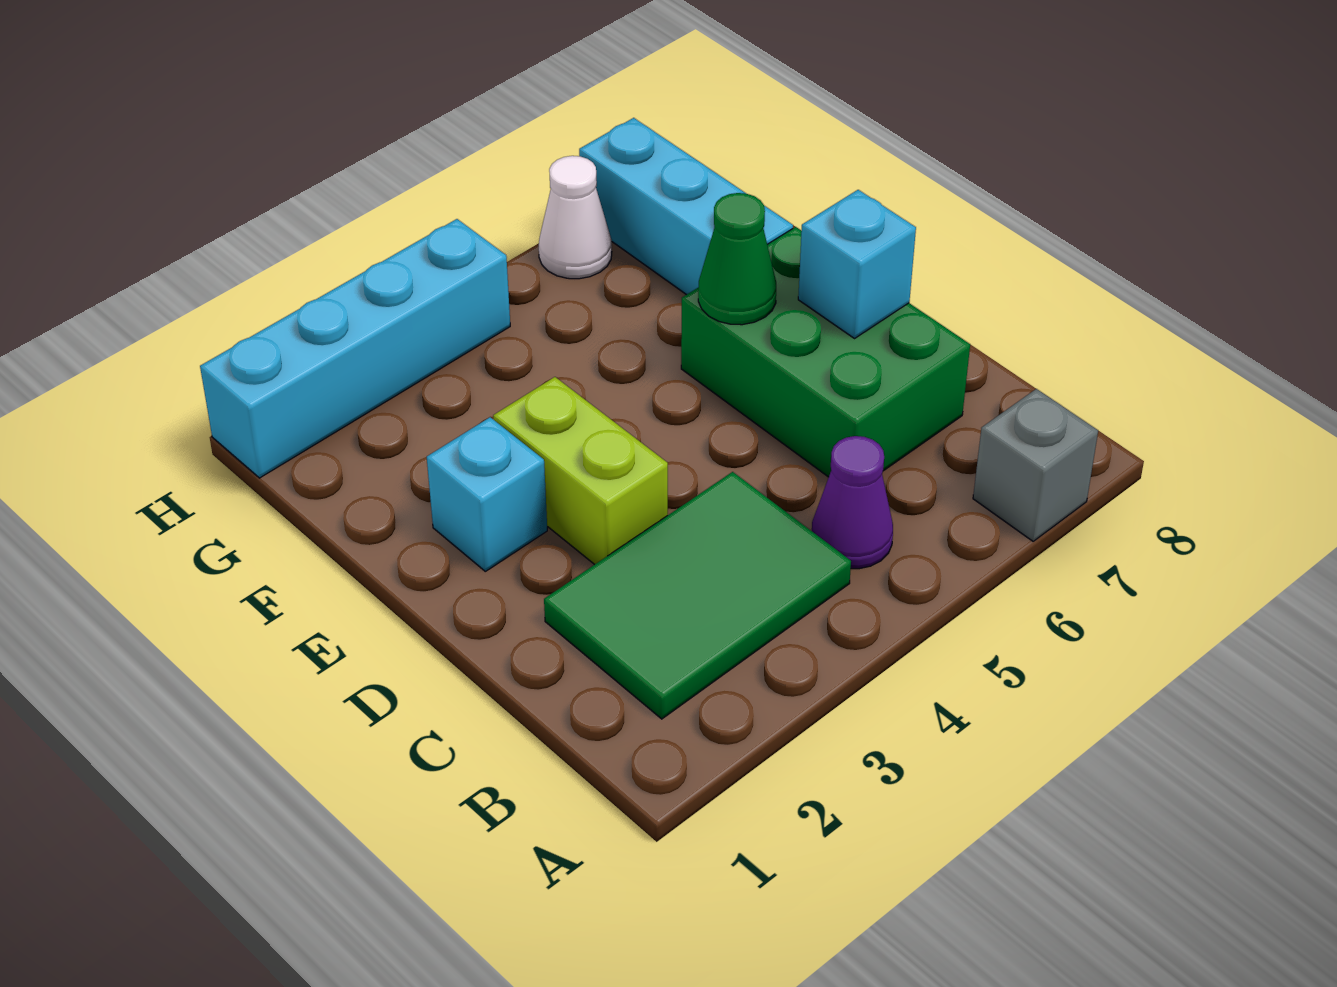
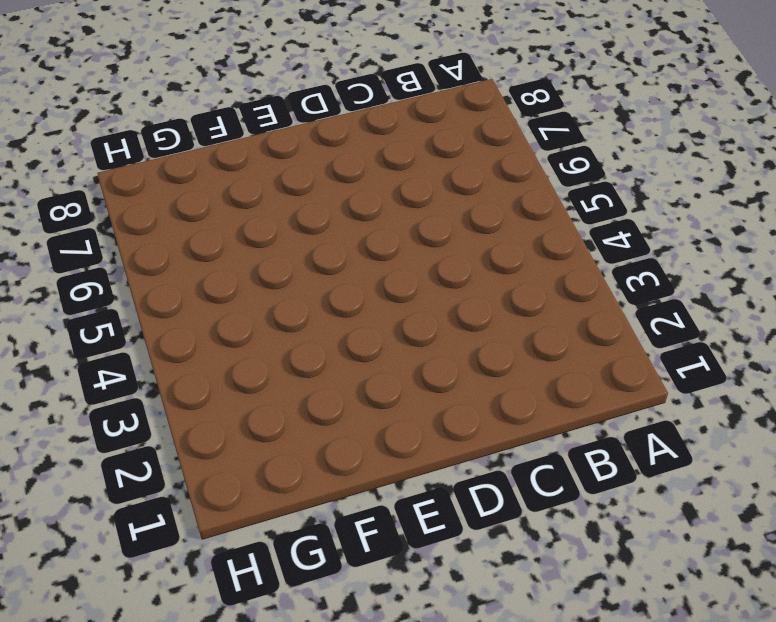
none -> grey 1x1 brick [973,389,1098,541]
none -> green 2x3 tile [544,472,851,719]

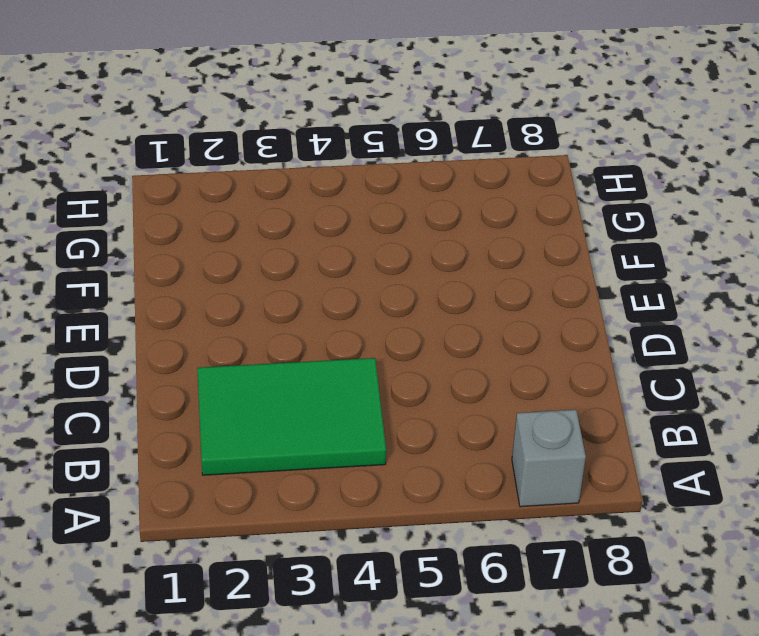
none -> purple 1x1 cone [812,436,893,569]
none -> green 2x3 brick [681,227,970,477]

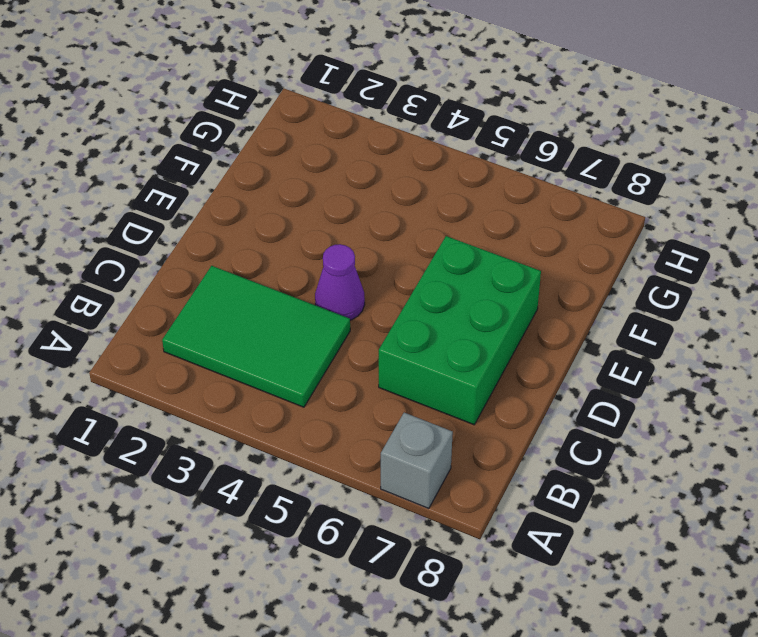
purple 1x1 cone [315,244,365,320] -> purple 1x1 cone moved to [812,436,893,569]
none -> lime 1x2 brick [493,377,668,565]
none -> cyan 1x1 brick [427,417,547,571]

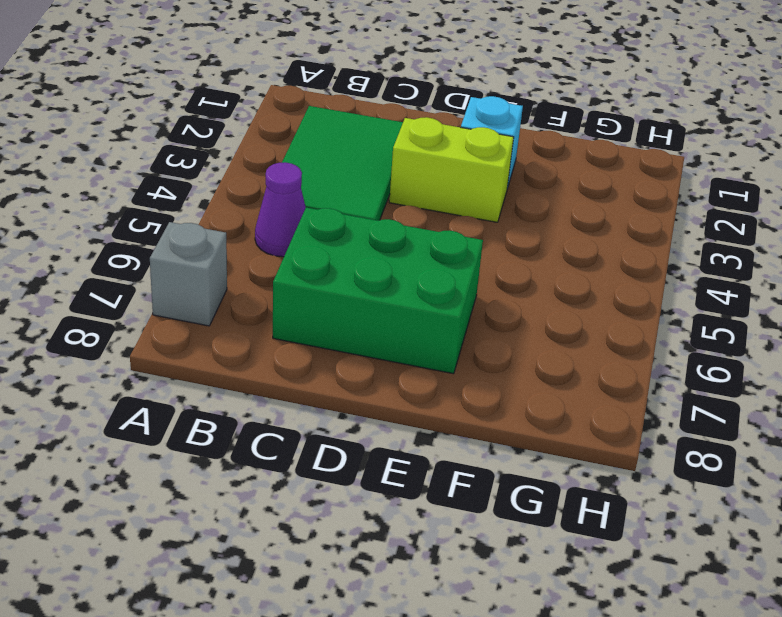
none -> cyan 1x3 brick [579,118,793,295]
none -> cyan 1x4 brick [200,219,510,478]

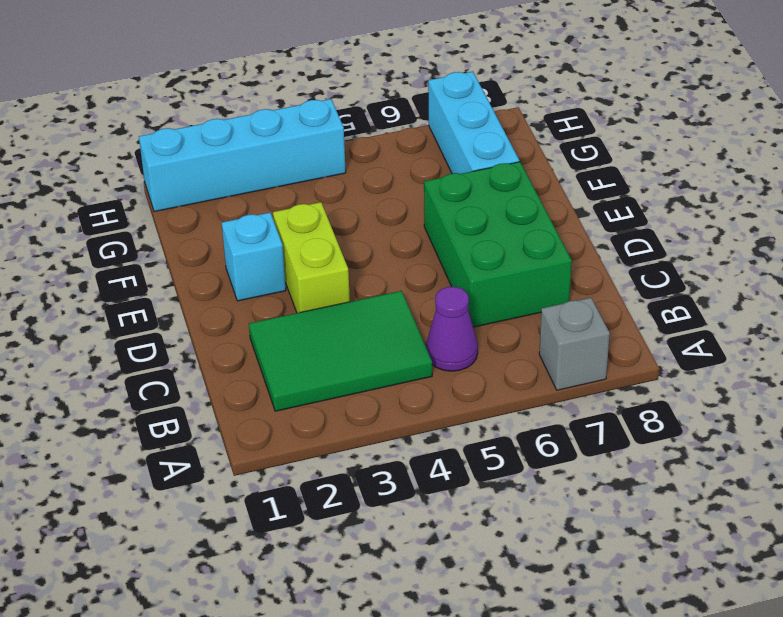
none -> white 1x1 cone [539,156,612,279]
none -> cyan 1x1 brick [798,190,916,338]

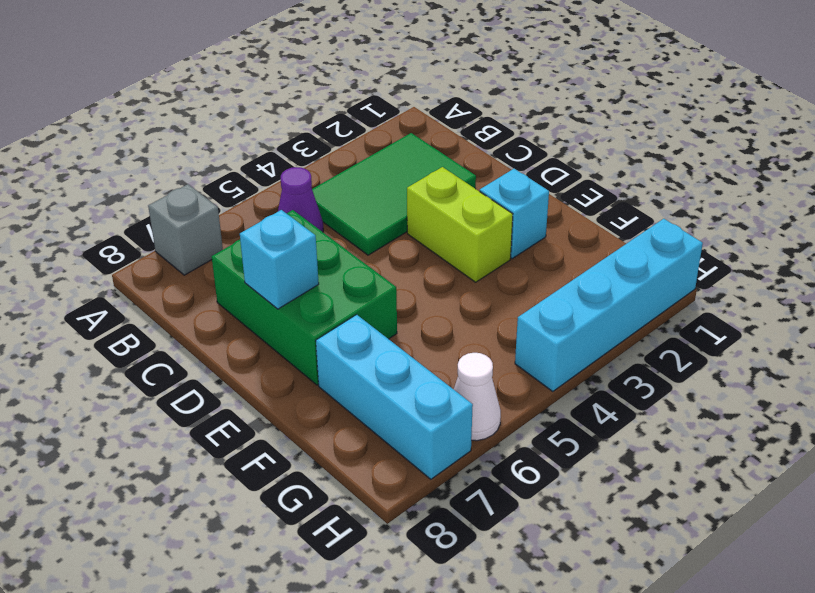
none -> green 1x1 cone [698,193,776,325]

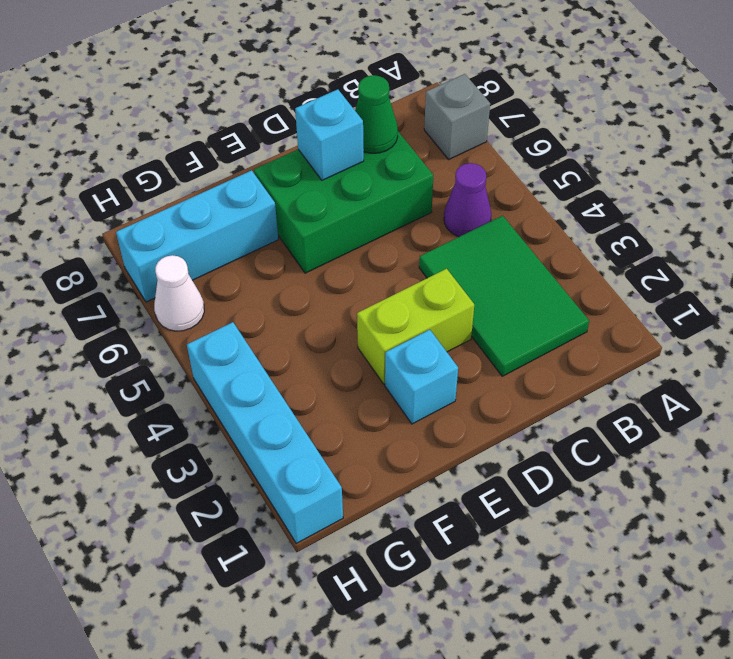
green 1x1 cone [355,75,398,153] -> green 1x1 cone moved to [698,193,776,325]

